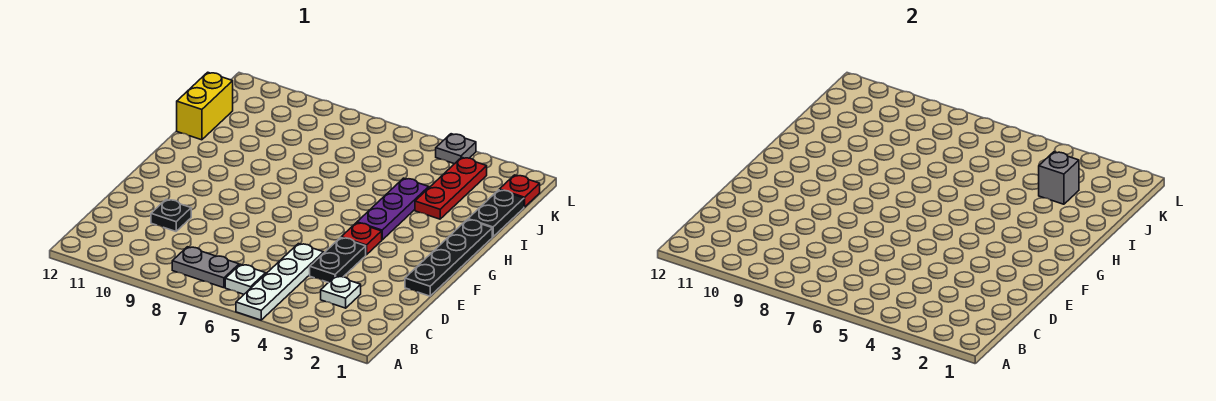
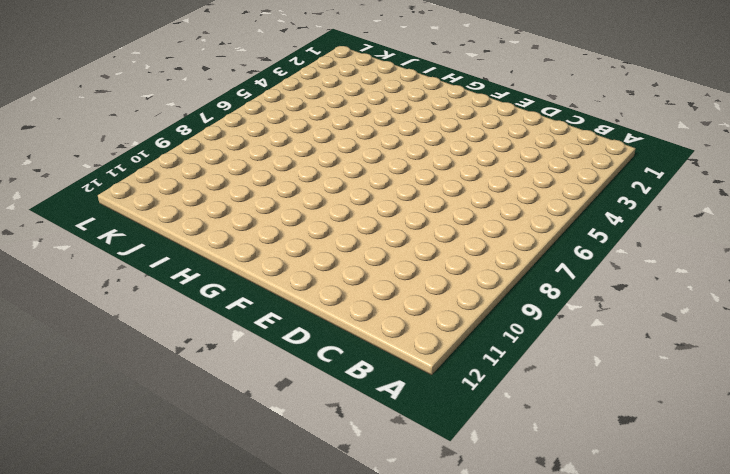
none -> white 1x4 plate [236,244,324,320]
none -> white 1x1 plate [225,264,266,294]
none -> grey 1x2 plate [172,247,239,288]

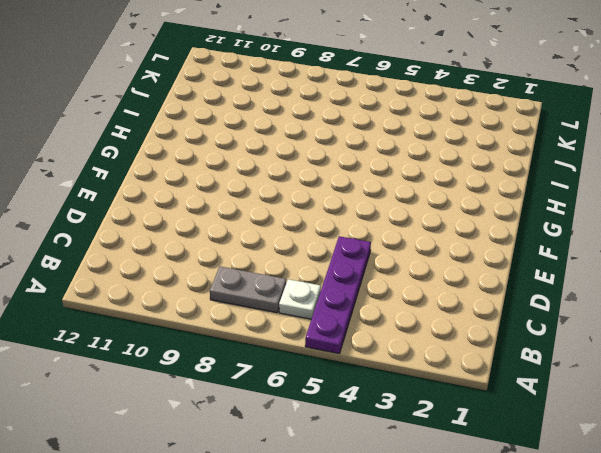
purple 1x4 plate [305,236,371,353] -> white 1x4 plate [236,244,324,320]
none -> white 1x1 plate [321,276,361,308]
none -> black 1x2 plate [310,238,366,283]
none -> black 1x1 plate [151,199,191,231]

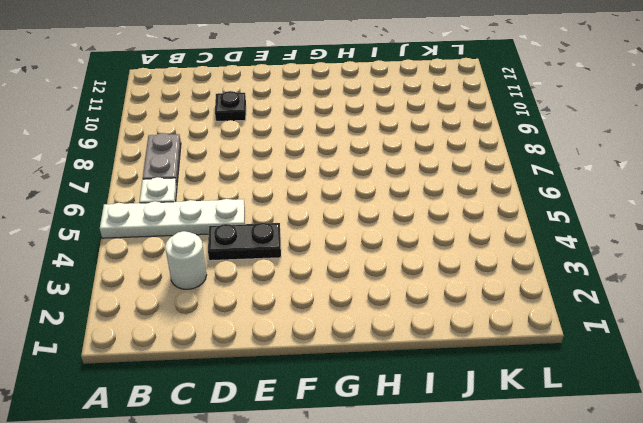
white 1x1 round brick [165,231,206,289] -> white 1x1 plate [321,276,361,308]
none -> black 1x4 plate [405,219,492,296]
none -> red 1x1 plate [341,223,382,255]
none -> purple 1x3 plate [357,178,429,240]

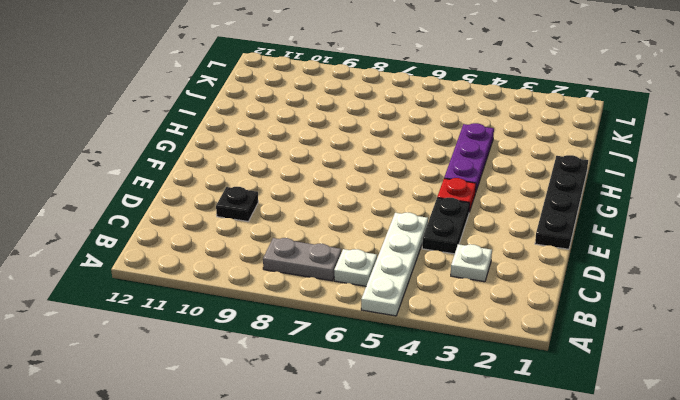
none -> black 1x2 plate [468,190,524,237]
none -> red 1x3 plate [415,157,487,219]
none -> yellow 1x2 brick [177,72,233,140]

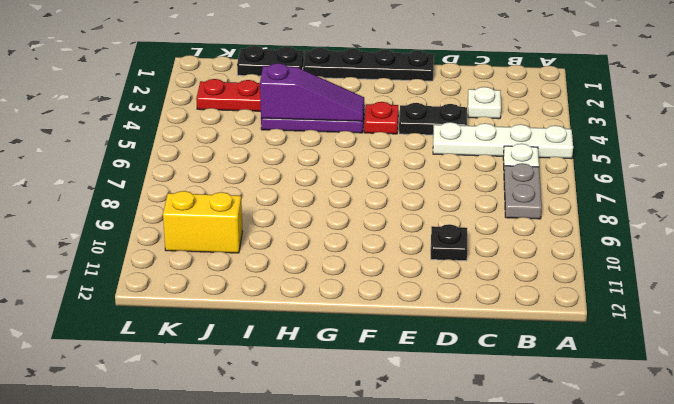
purple 1x3 slope [260,63,364,121] -> none
yellow 1x2 brick [163,191,243,253] -> yellow 1x2 brick moved to [177,72,233,140]
none -> red 1x1 plate [499,175,540,207]
none -> grey 1x1 plate [436,134,476,164]
none -> grey 1x1 brick [1039,152,1079,204]

